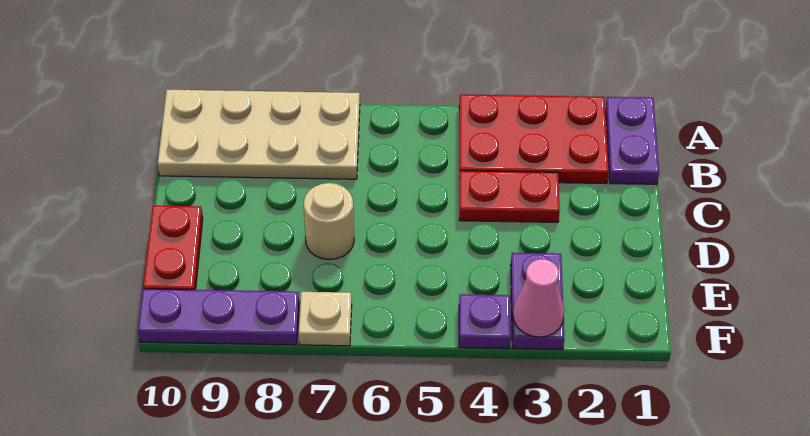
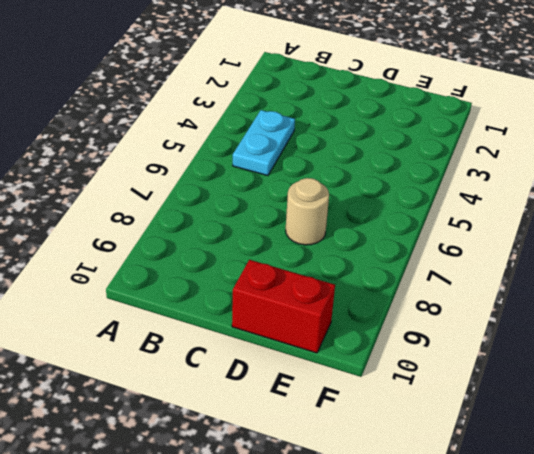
cyan 1x2 plate [233,110,295,176] -> red 2x3 plate [459,94,609,184]
red 1x2 brick [232,260,335,353] -> red 1x2 plate [143,205,203,290]
none -> purple 1x2 plate [605,97,659,184]
none -> tan 2x4 plate [158,90,360,179]

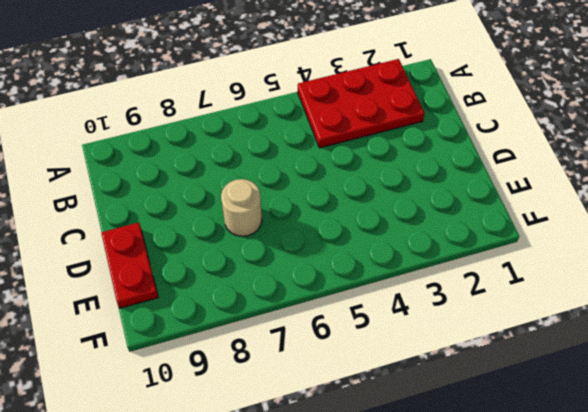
none -> purple 1x2 plate [605,97,659,184]
none -> tan 2x4 plate [158,90,360,179]

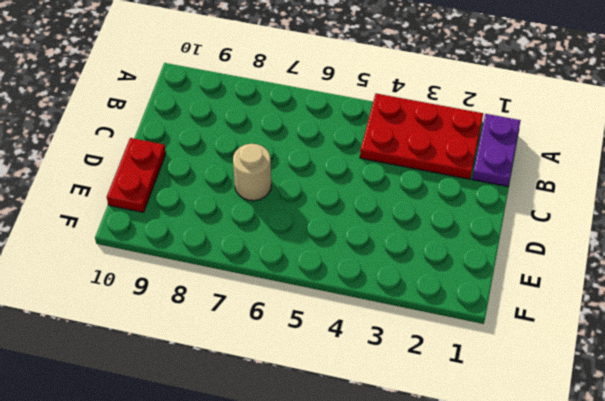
none -> tan 2x4 plate [158,90,360,179]
none -> red 1x2 plate [459,171,560,222]

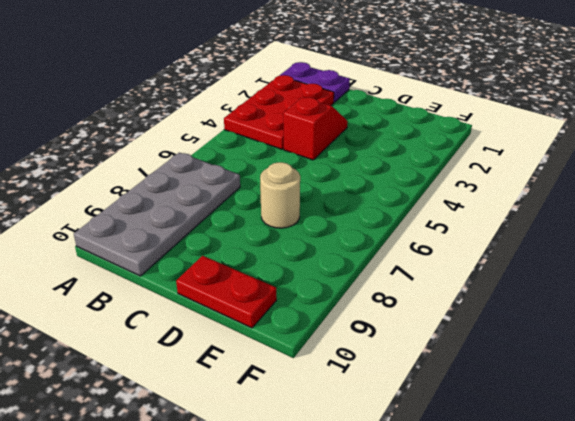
grey 2x4 plate [74,153,240,276] -> tan 2x4 plate [158,90,360,179]
red 1x2 slope [283,97,348,160] -> red 1x2 plate [459,171,560,222]
none -> purple 1x2 plate [511,253,564,350]
none -> purple 1x1 plate [459,294,511,349]

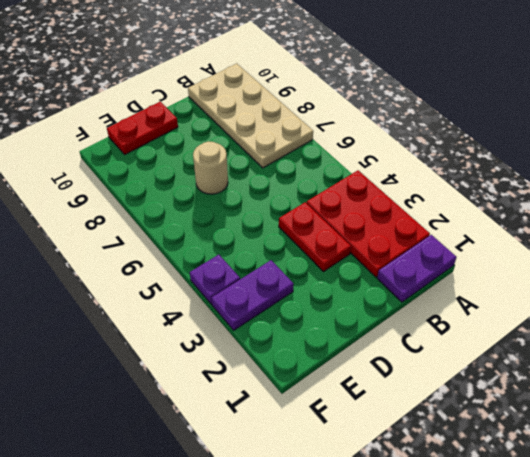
none -> tan 1x1 plate [299,292,352,346]
none -> purple 1x3 plate [138,289,299,345]

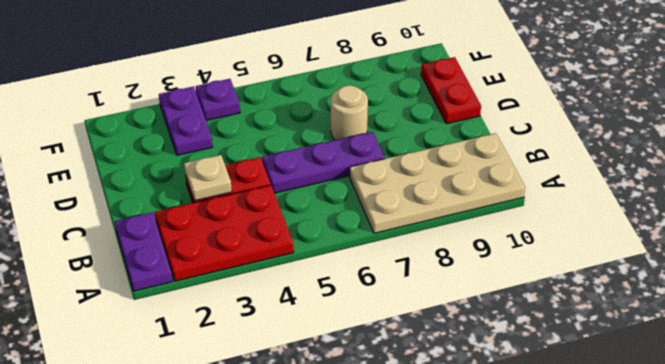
tan 1x1 plate [184,155,232,201] -> tan 1x1 plate moved to [299,292,352,346]
purple 1x3 plate [262,132,385,193] -> purple 1x3 plate moved to [138,289,299,345]
none -> pink 1x1 cone [513,259,564,337]

